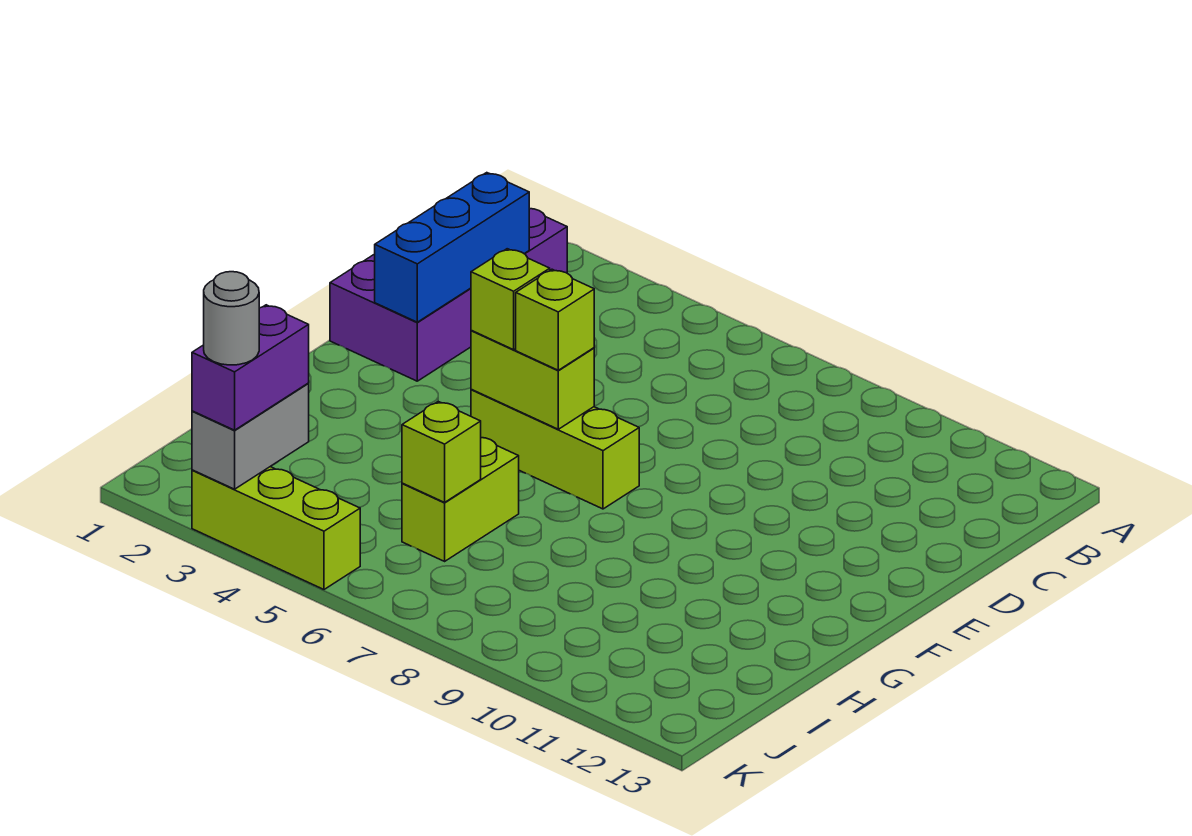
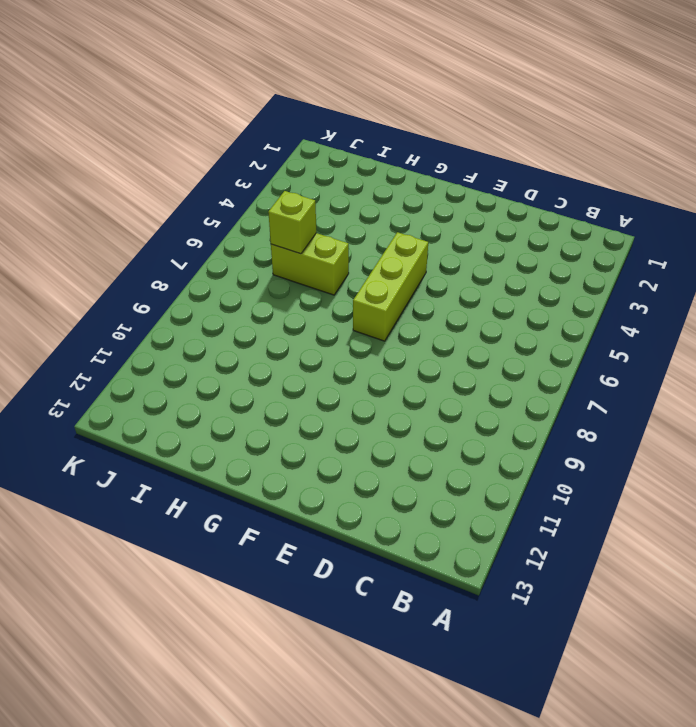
none -> purple 2x4 brick [330,209,567,381]
none -> lime 1x3 brick [192,467,360,589]
none -> blue 1x3 brick [375,173,529,322]

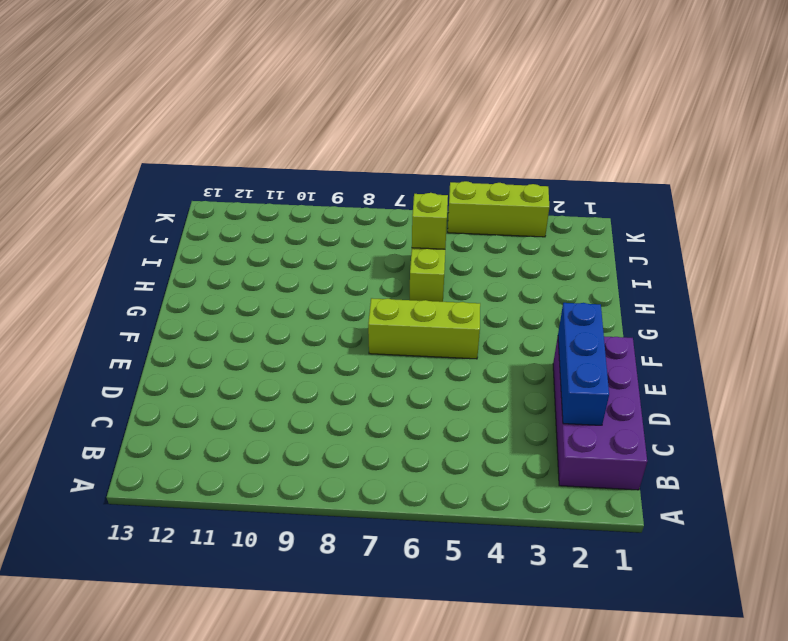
none -> lime 1x2 brick [471,331,594,429]
none -> grey 1x2 brick [192,384,309,489]
none -> lime 1x1 brick [471,249,550,350]

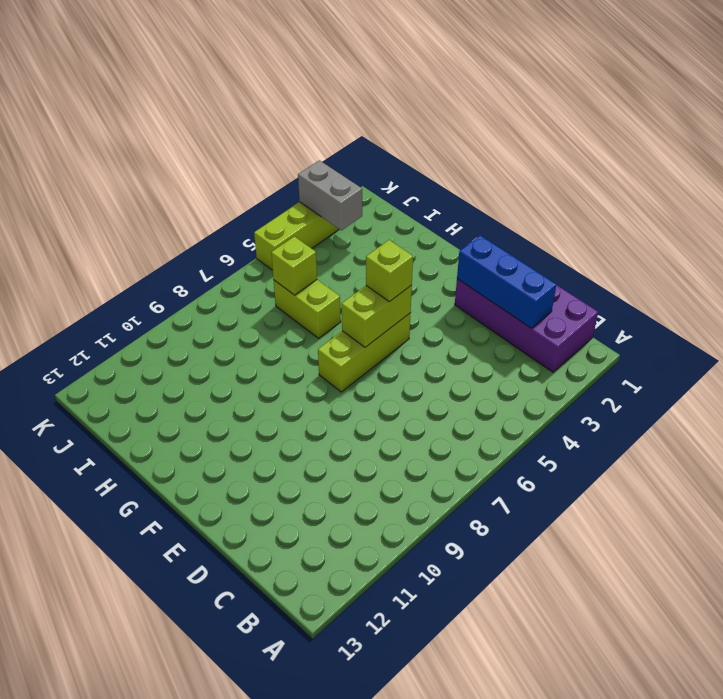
none -> lime 1x1 brick [516,269,594,370]
none -> purple 1x2 brick [192,305,309,430]
none -> grey 1x1 round brick [204,272,259,365]

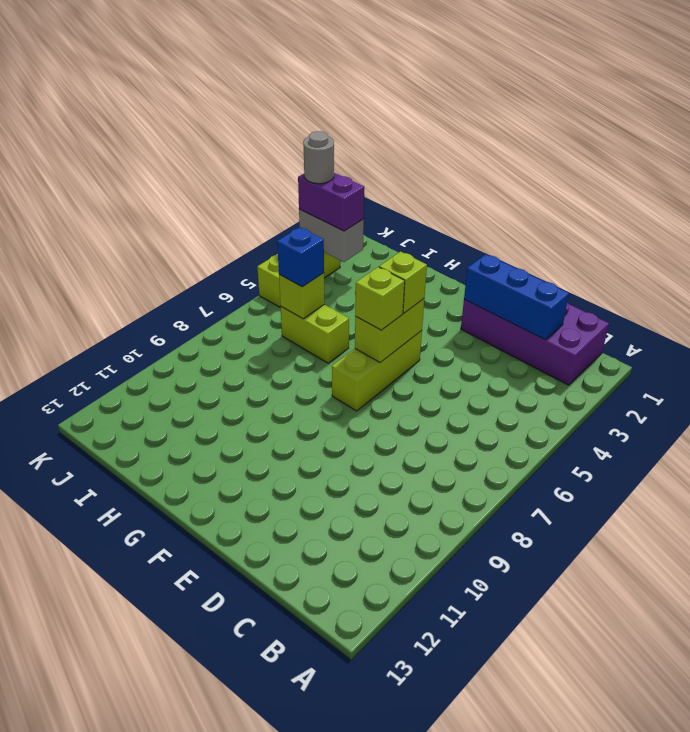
blue 1x1 brick [277,227,324,287] -> none

